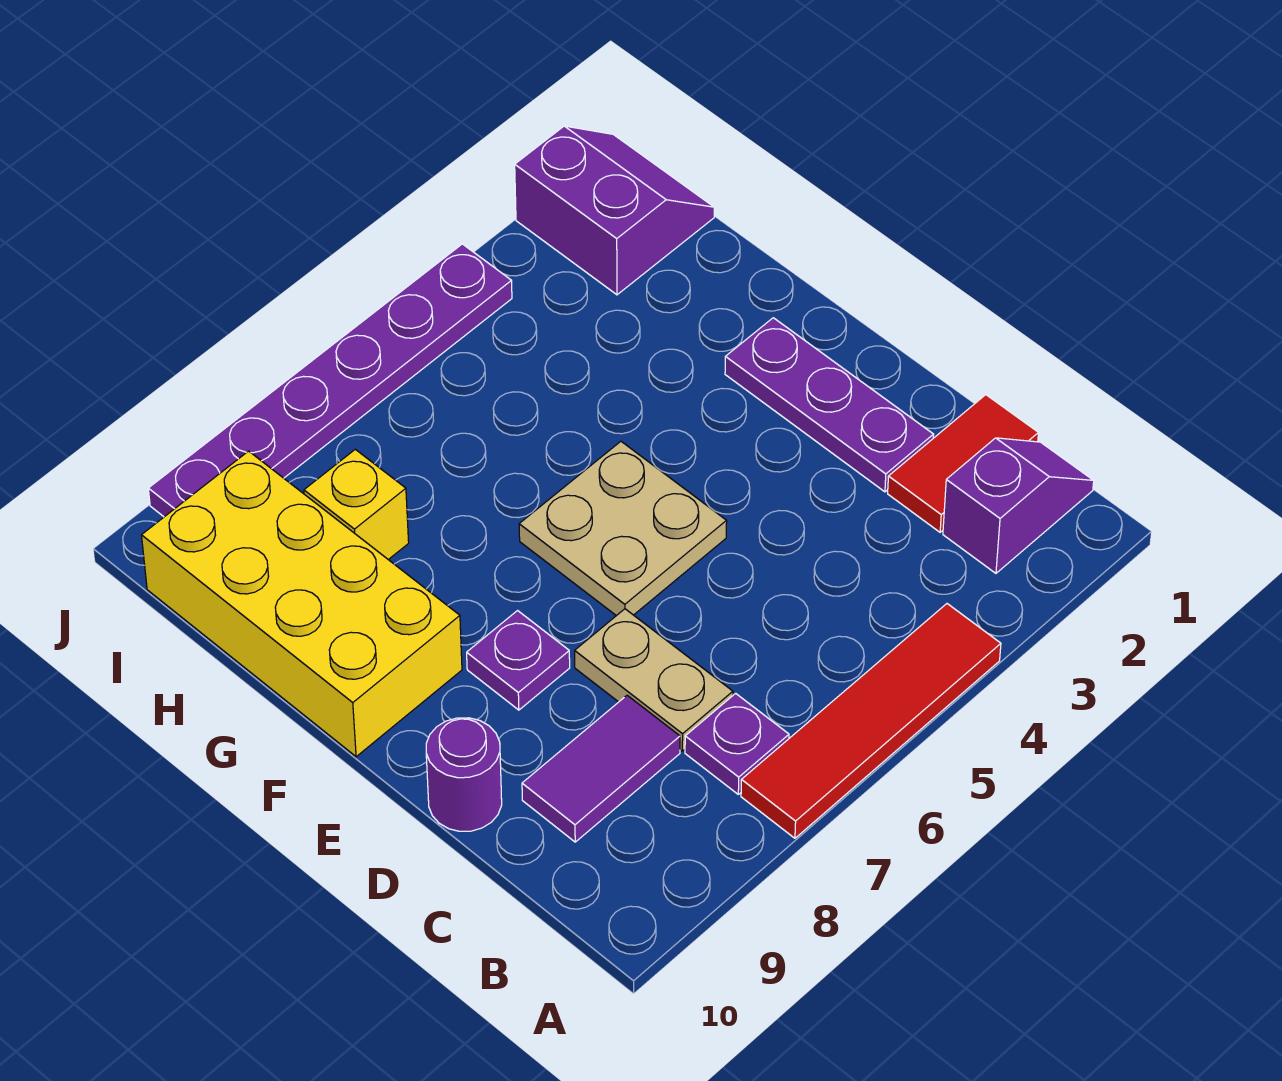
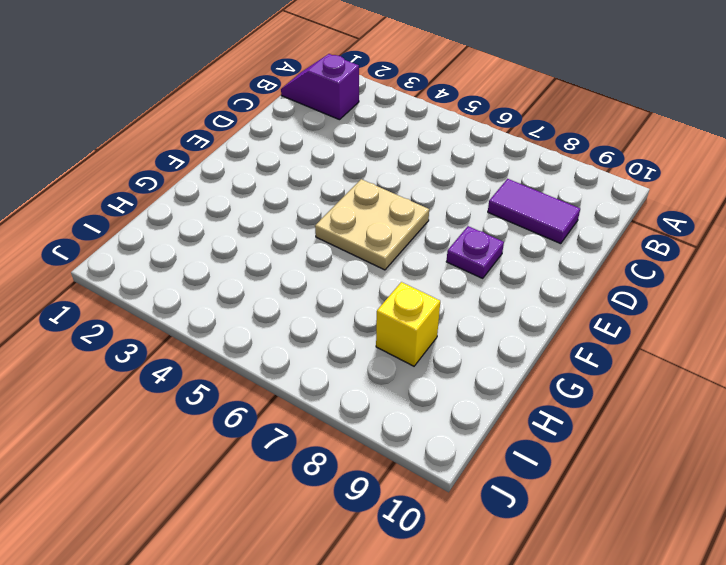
none -> red 1x4 tile [741,604,1001,838]
none -> purple 1x1 plate [685,693,789,794]
none -> red 1x2 tile [888,395,1038,532]

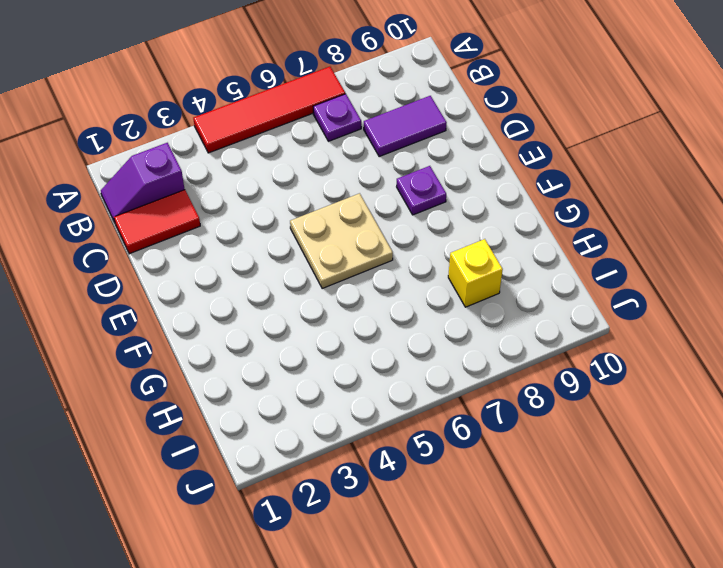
none -> tan 1x2 plate [575,609,733,751]
none -> purple 1x3 plate [725,318,934,492]
none -> purple 1x1 round brick [426,718,502,831]

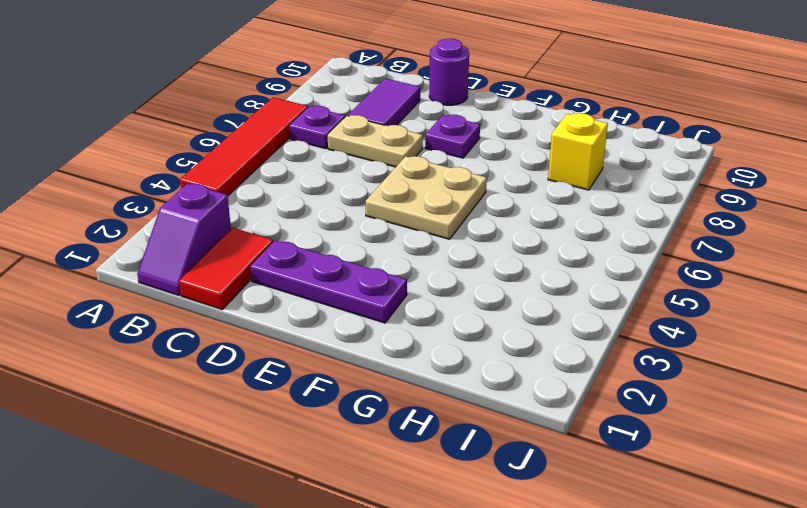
none -> yellow 2x4 brick [142,451,462,757]
none -> purple 2x2 slope [515,126,714,295]
none -> purple 1x6 plate [148,244,512,517]

